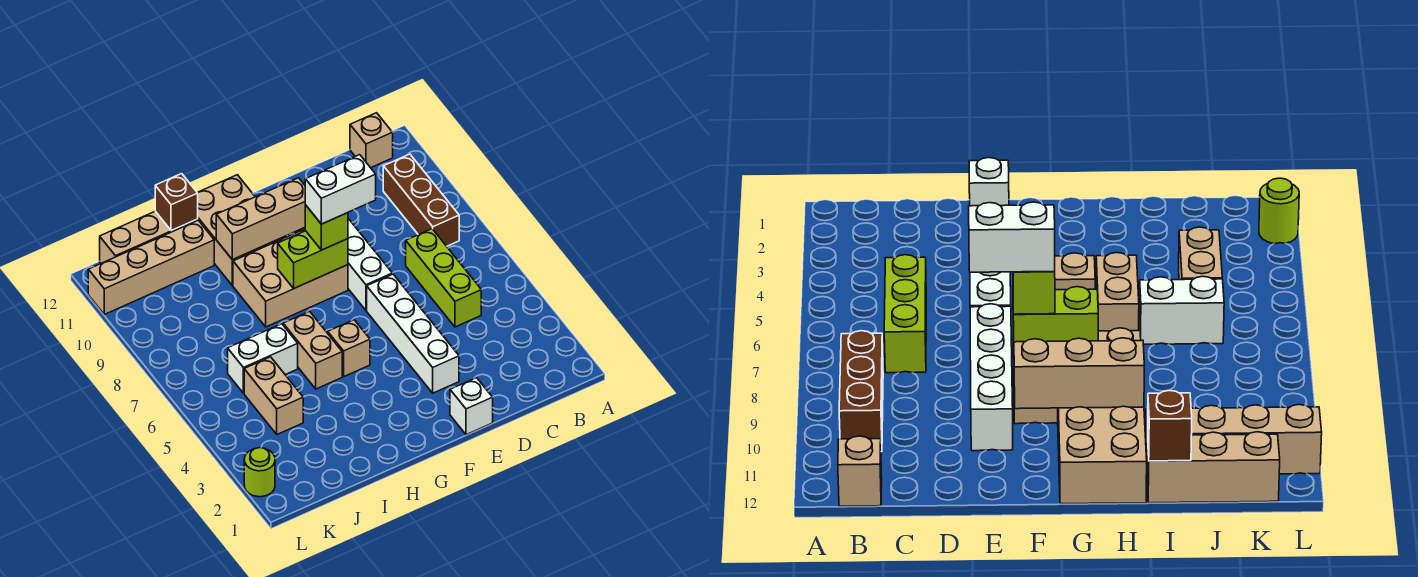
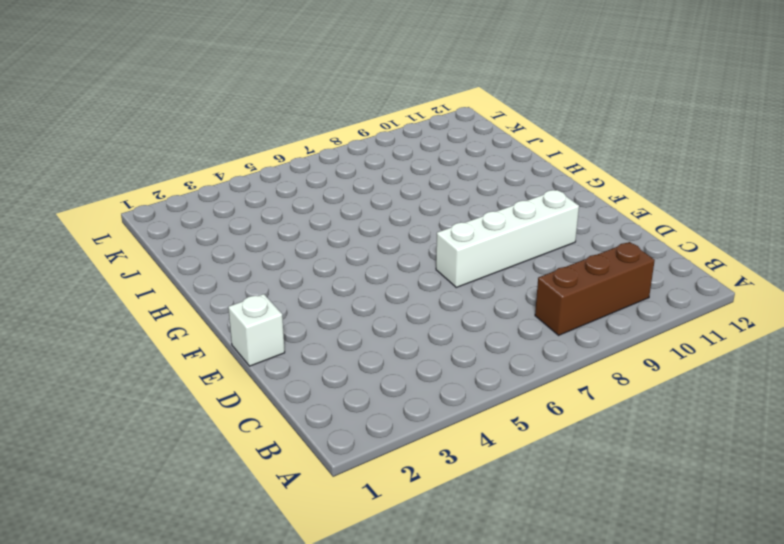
none -> tan 1x1 brick [350,113,393,168]
none -> lime 1x3 brick [406,229,481,327]
none -> white 1x4 brick [367,274,459,393]

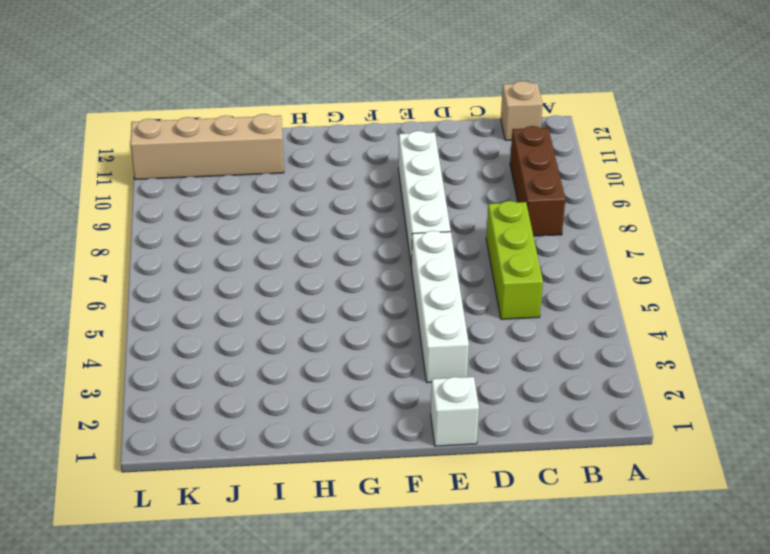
none -> tan 2x3 brick [233,229,348,327]
none -> tan 1x1 brick [328,320,370,376]
none -> tan 2x3 brick [197,175,287,286]

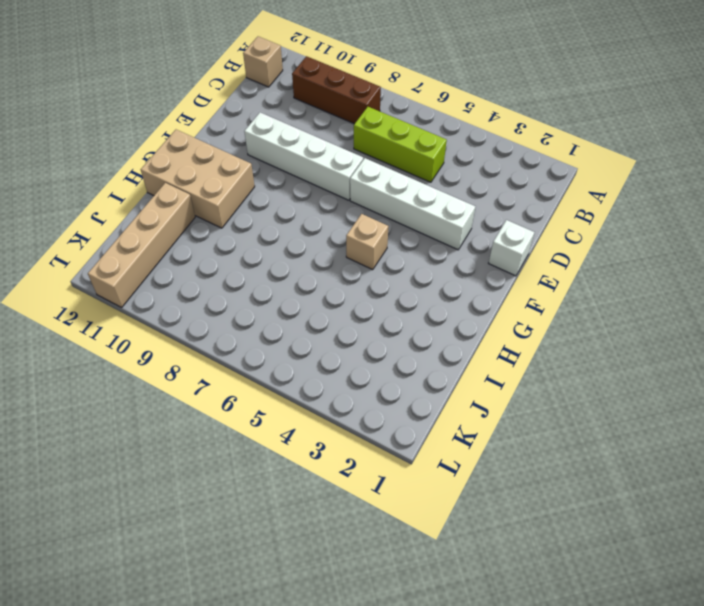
none -> tan 2x3 brick [233,229,348,327]
none -> tan 1x2 brick [283,311,342,389]
none -> white 1x2 brick [228,324,298,393]

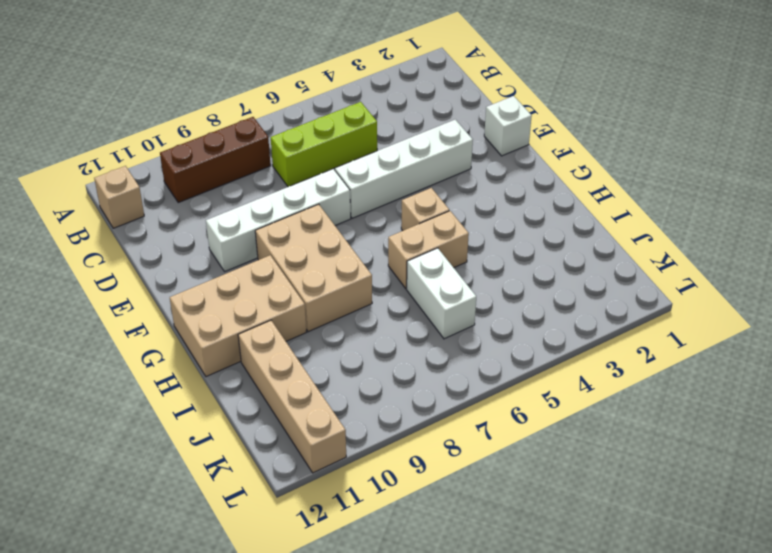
none -> tan 1x3 brick [100,211,198,263]
none -> tan 1x2 brick [244,357,303,434]
none -> lime 1x1 round brick [244,448,275,497]

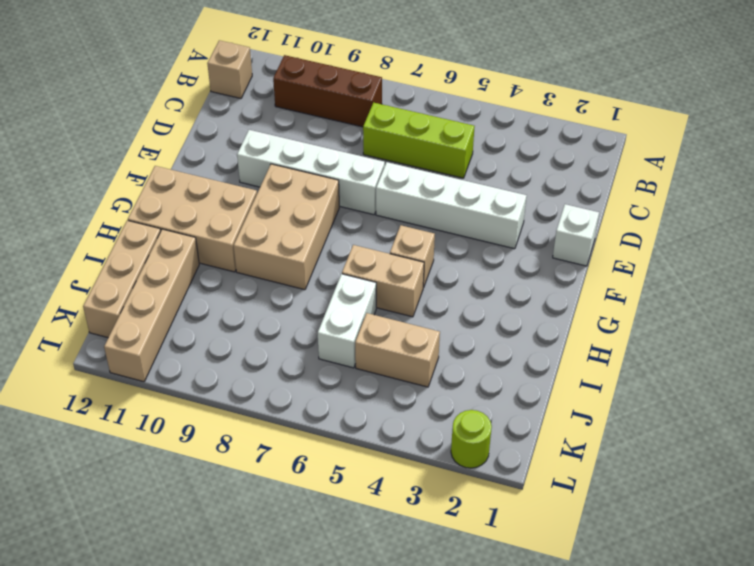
none -> lime 1x2 brick [278,231,348,288]
none -> tan 1x3 brick [216,178,305,260]
none -> brown 1x1 brick [155,174,198,231]

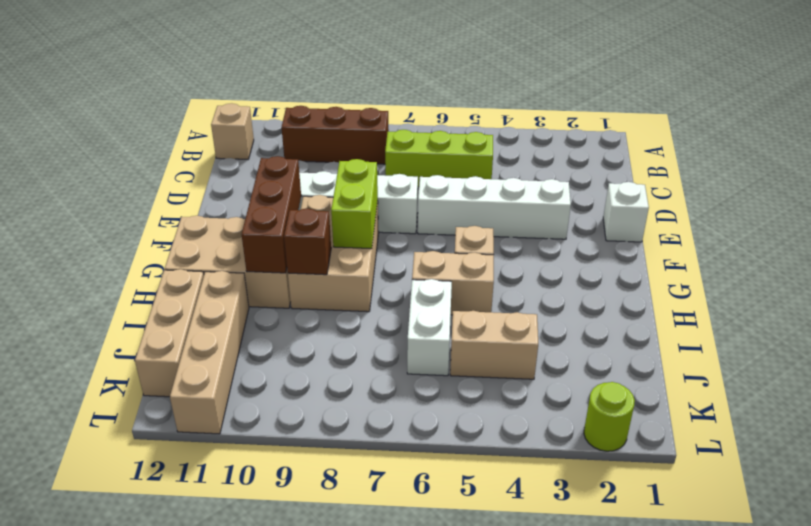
brown 1x3 brick [242,156,301,273] -> tan 1x3 brick [216,178,305,260]
brown 1x1 brick [284,208,331,275] -> brown 1x1 brick moved to [155,174,198,231]
none -> lime 1x1 brick [305,205,348,250]
none -> white 1x2 brick [305,155,376,224]

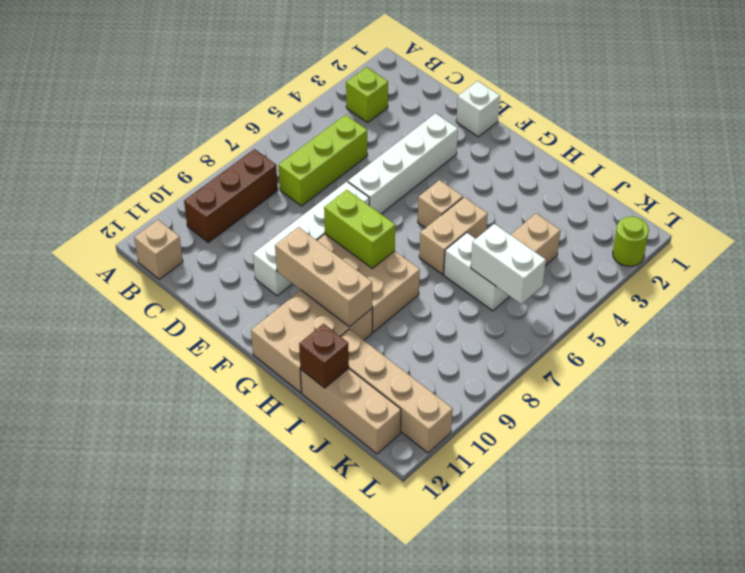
lime 1x1 brick [346,67,388,123] -> lime 1x1 brick moved to [305,205,348,250]
white 1x2 brick [471,224,546,304] -> white 1x2 brick moved to [305,155,376,224]

